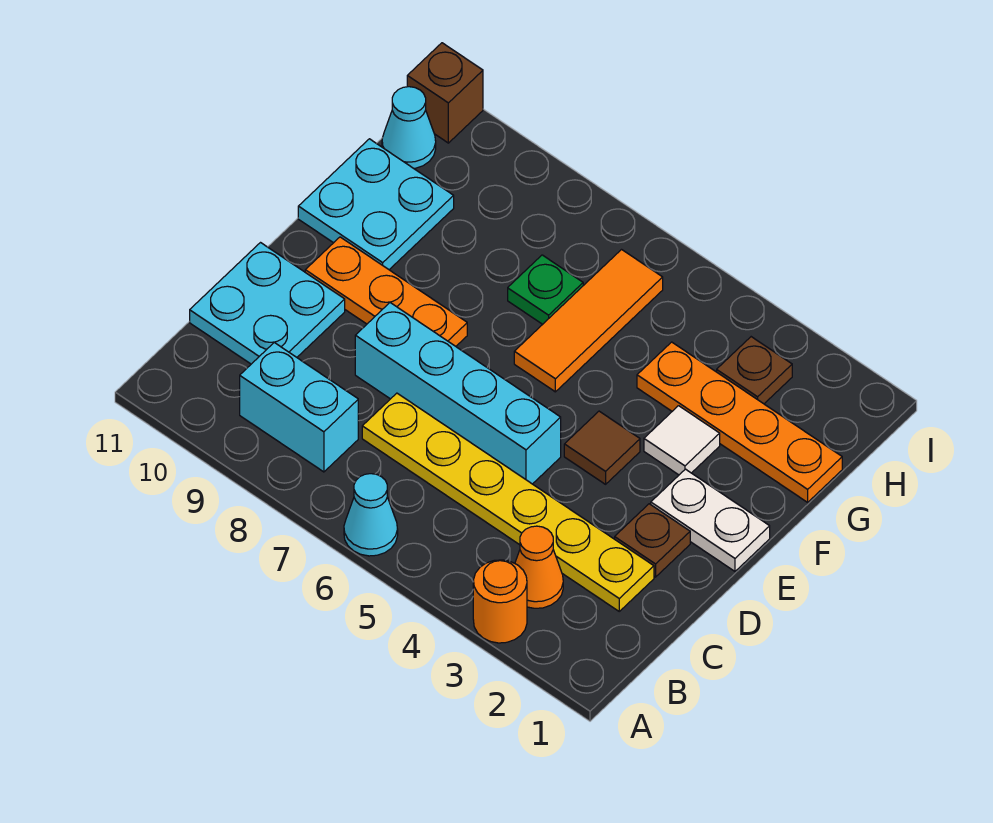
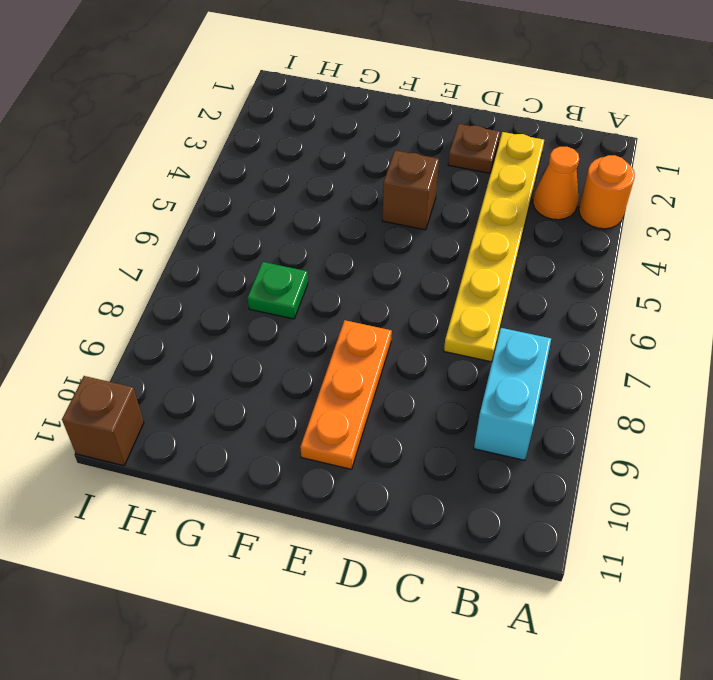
brown 1x1 brick [382,150,439,230] -> brown 1x1 tile [564,411,640,484]
none -> cyan 1x1 cone [344,474,398,556]
none -> cyan 2x2 plate [190,243,345,364]
none -> cyan 1x4 brick [355,303,561,484]

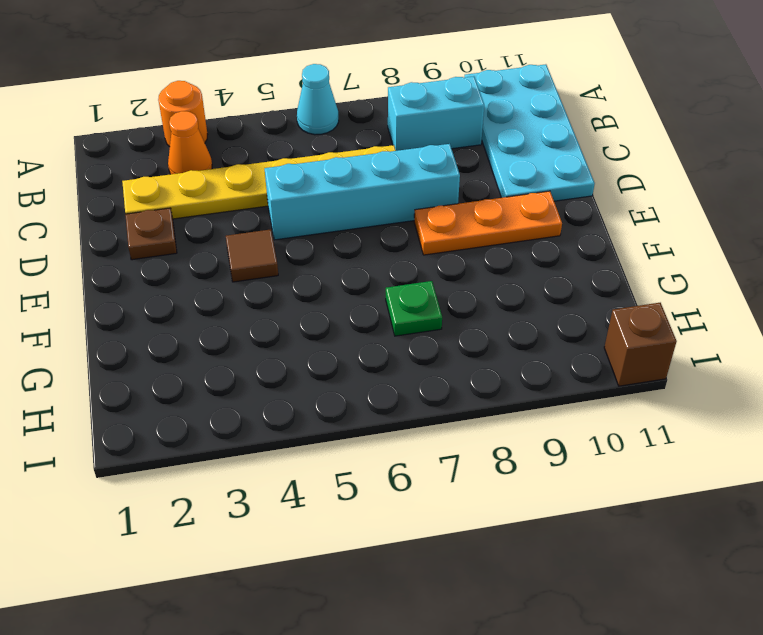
cyan 2x4 plate [464,64,595,201] -> cyan 2x2 plate [190,243,345,364]
none -> white 1x2 plate [651,469,770,571]
none -> white 1x1 tile [644,406,720,475]
none -> orange 1x3 tile [514,250,663,392]

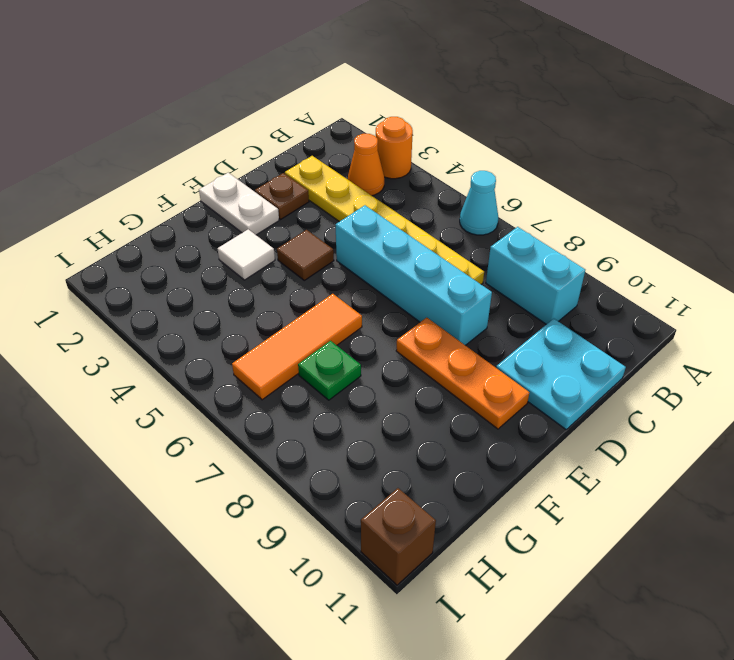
none -> cyan 2x2 plate [298,139,454,270]
none -> orange 1x4 plate [637,342,842,502]
none -> brown 1x1 plate [717,337,792,404]

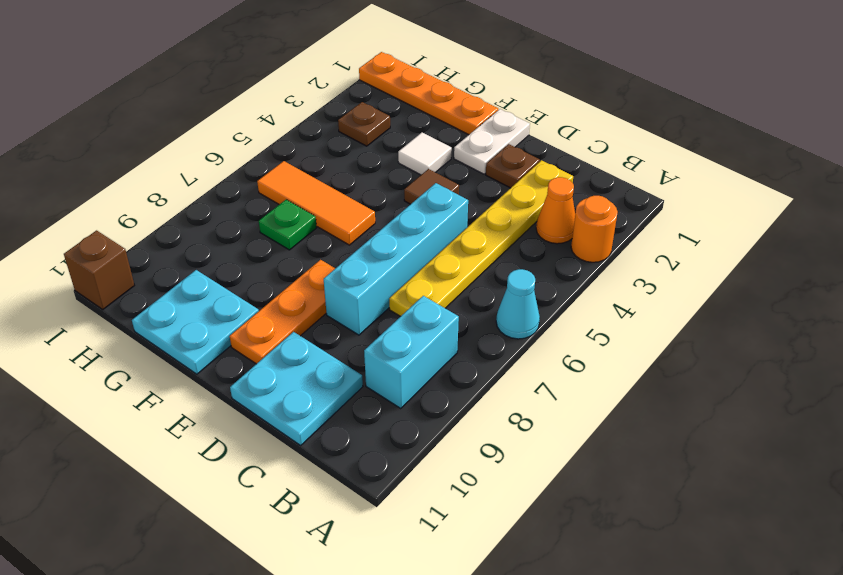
orange 1x4 plate [359,52,498,135] -> orange 1x4 plate turned to [637,342,842,502]
none -> cyan 1x1 cone [382,87,436,168]

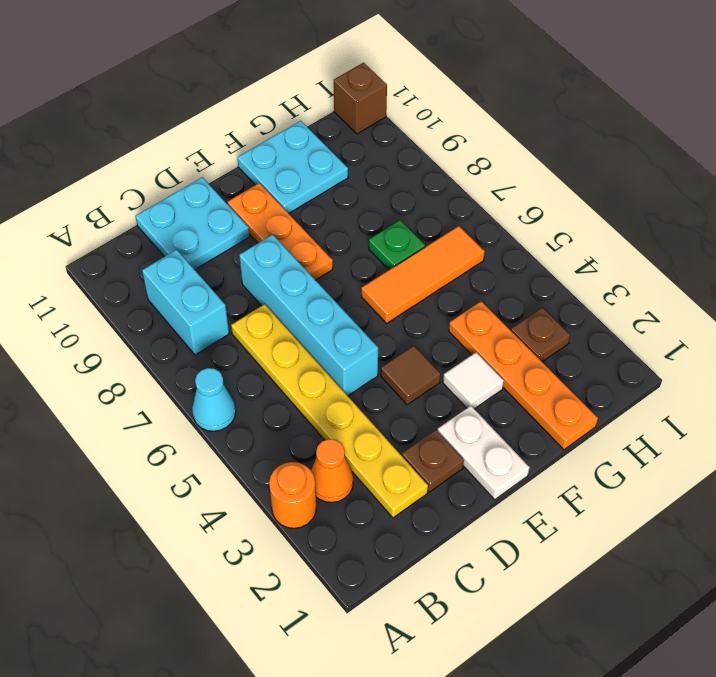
none -> cyan 1x1 cone [382,87,436,168]

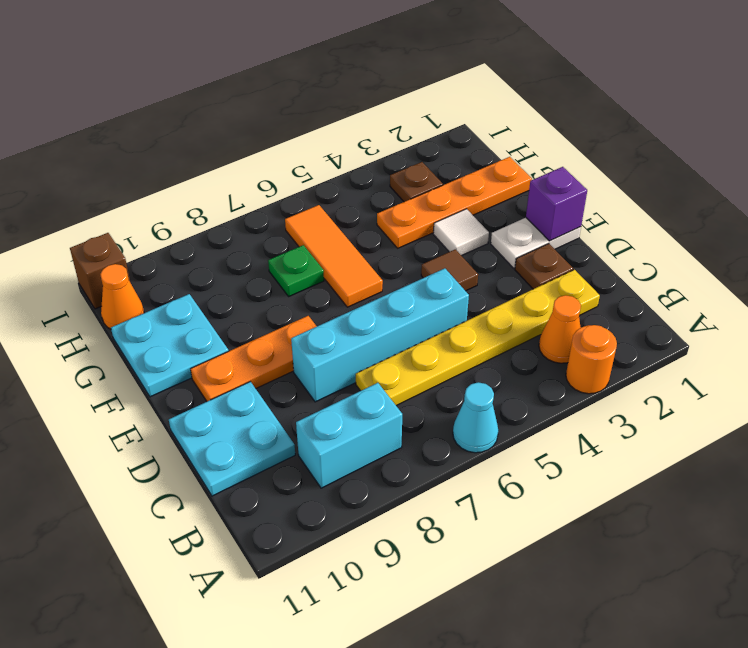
purple 1x1 brick [526,167,587,241] -> none
orange 1x1 cone [100,264,144,329] -> cyan 1x1 cone [382,87,436,168]

